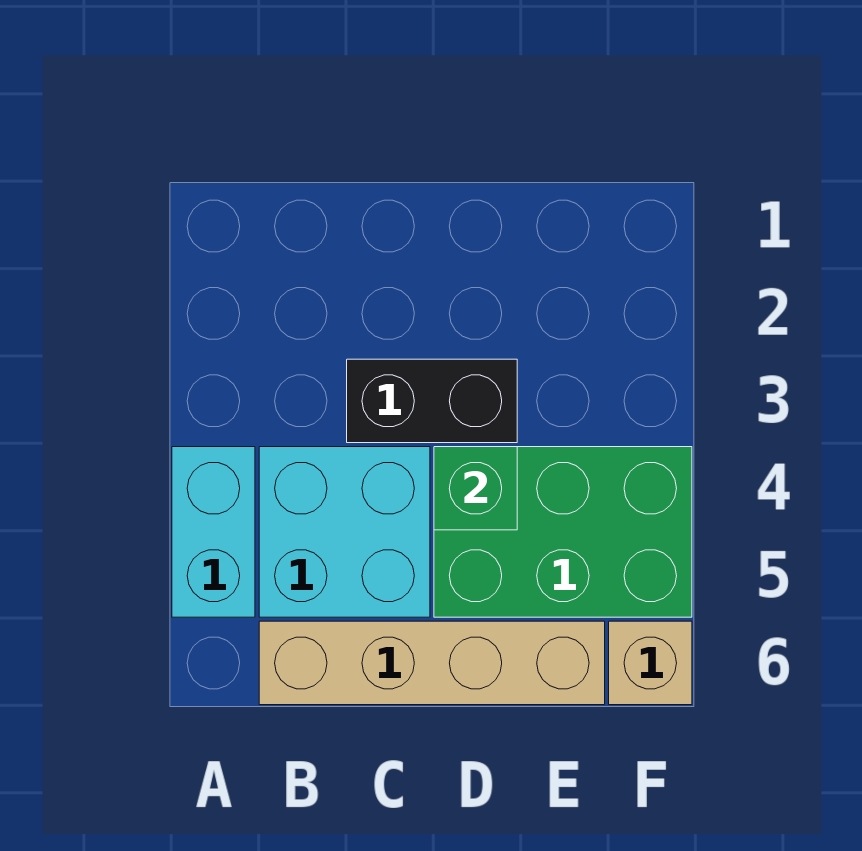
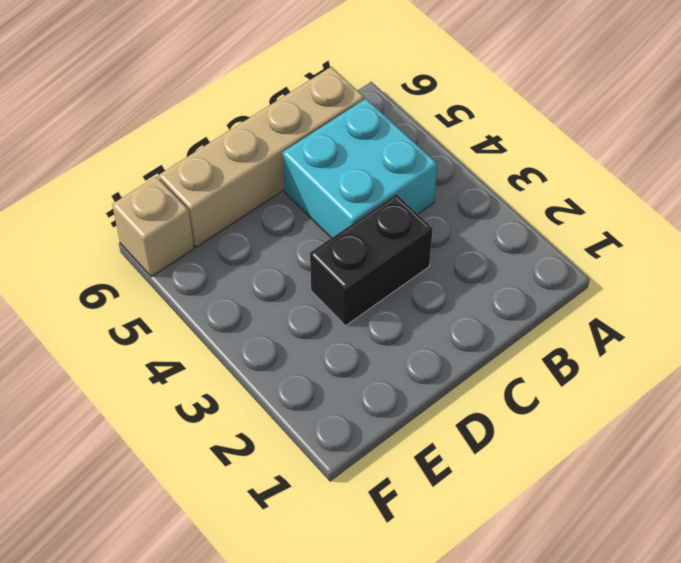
none -> cyan 1x2 brick [172,447,255,617]
none -> green 2x3 brick [434,447,692,617]

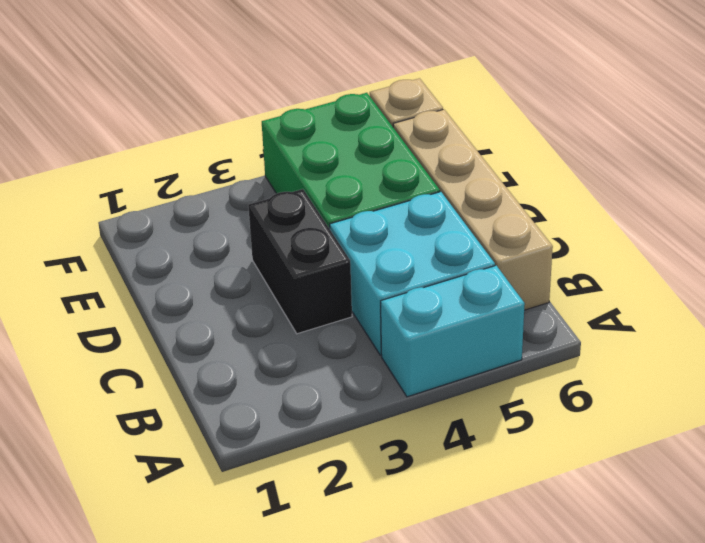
none -> green 1x1 brick [434,447,517,530]

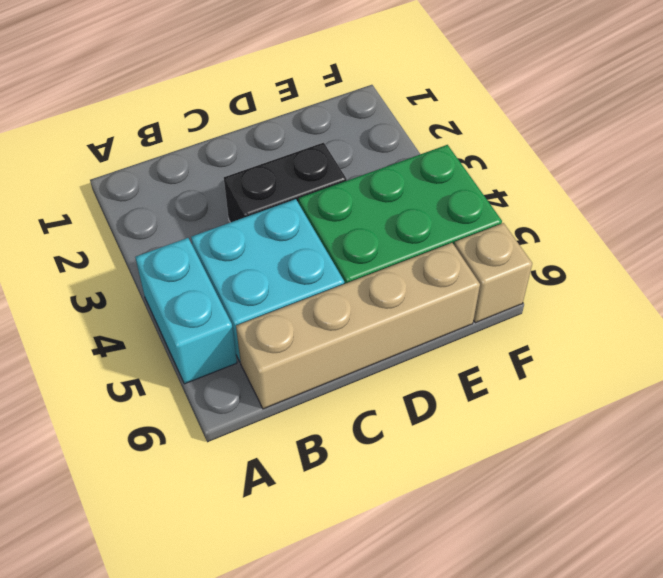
none -> green 1x1 brick [434,447,517,530]

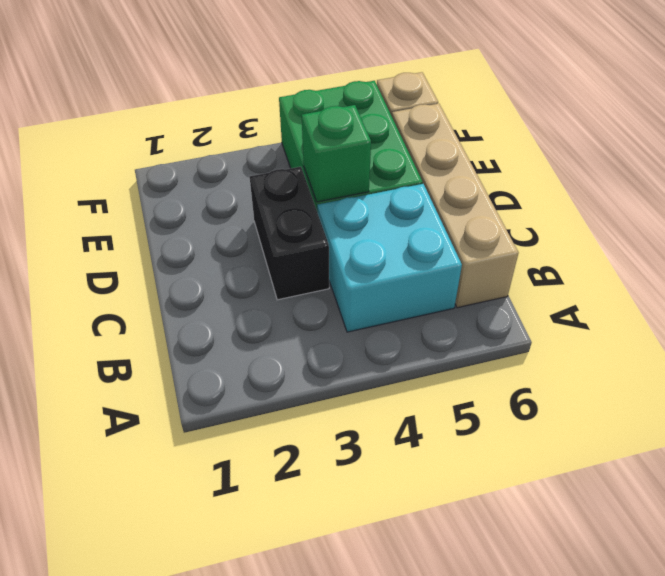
none -> cyan 1x2 brick [172,447,255,617]

